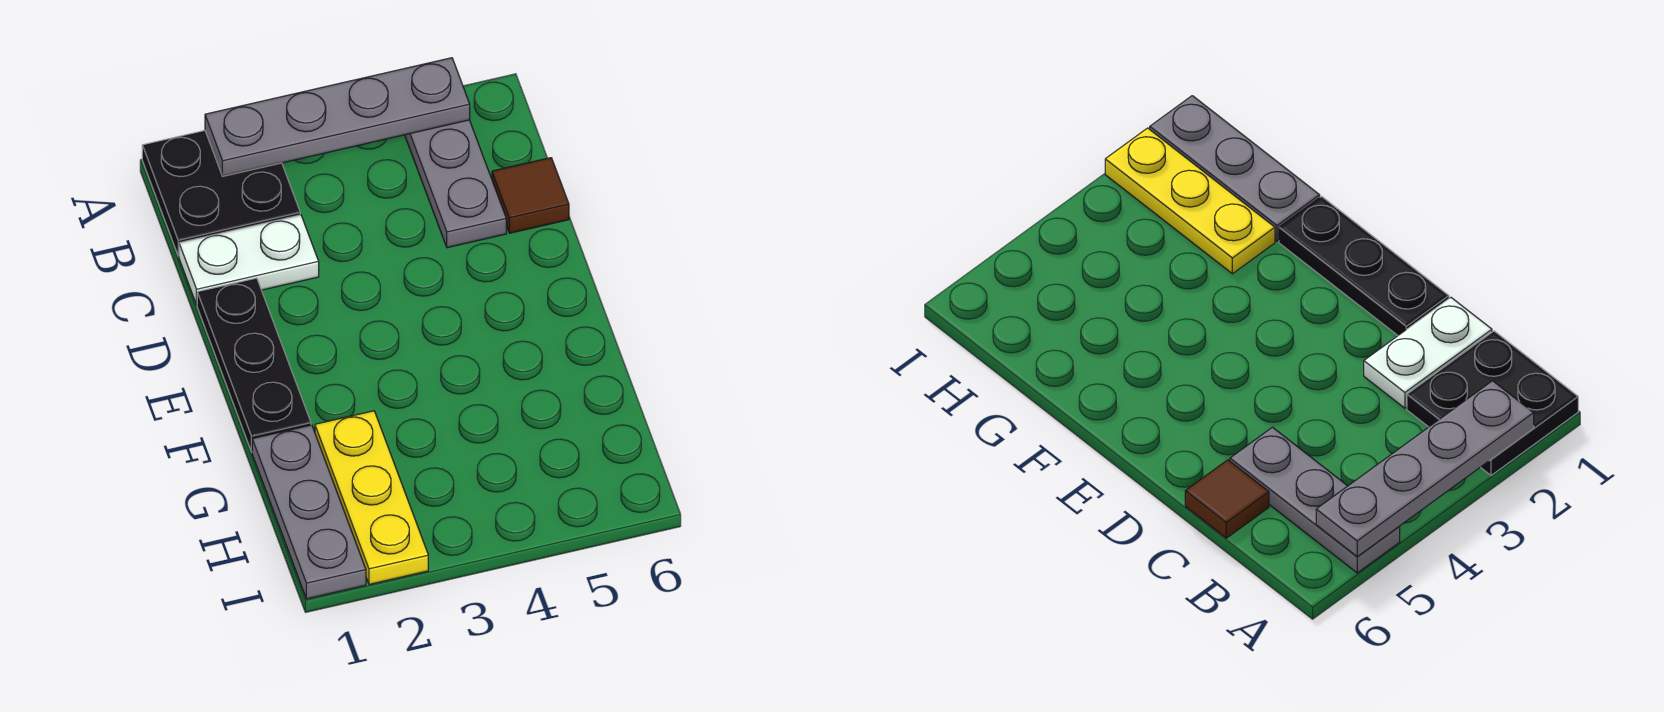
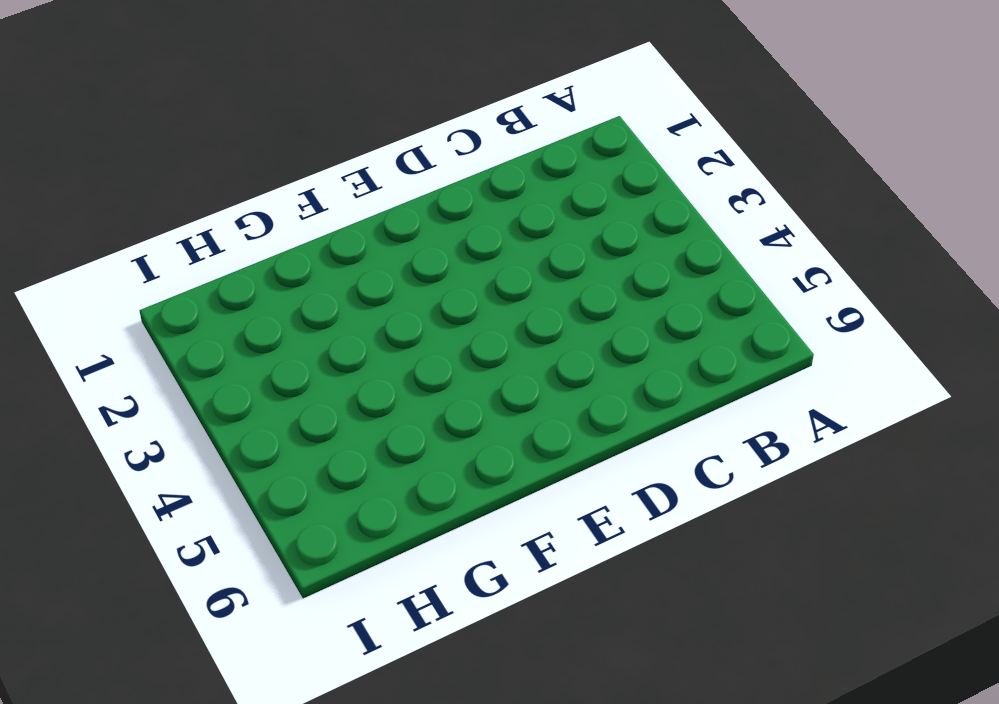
none -> black 2x2 plate [142,131,300,256]
none -> grey 1x3 plate [405,120,506,248]

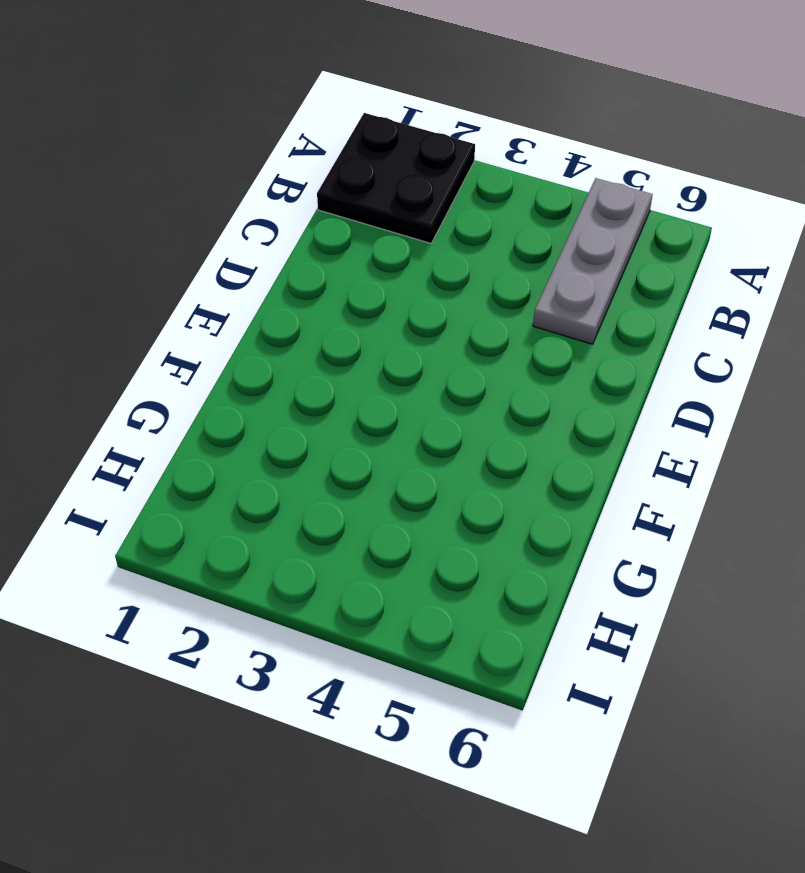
none -> white 1x2 plate [179,215,319,305]
none -> brown 1x1 tile [492,158,569,233]

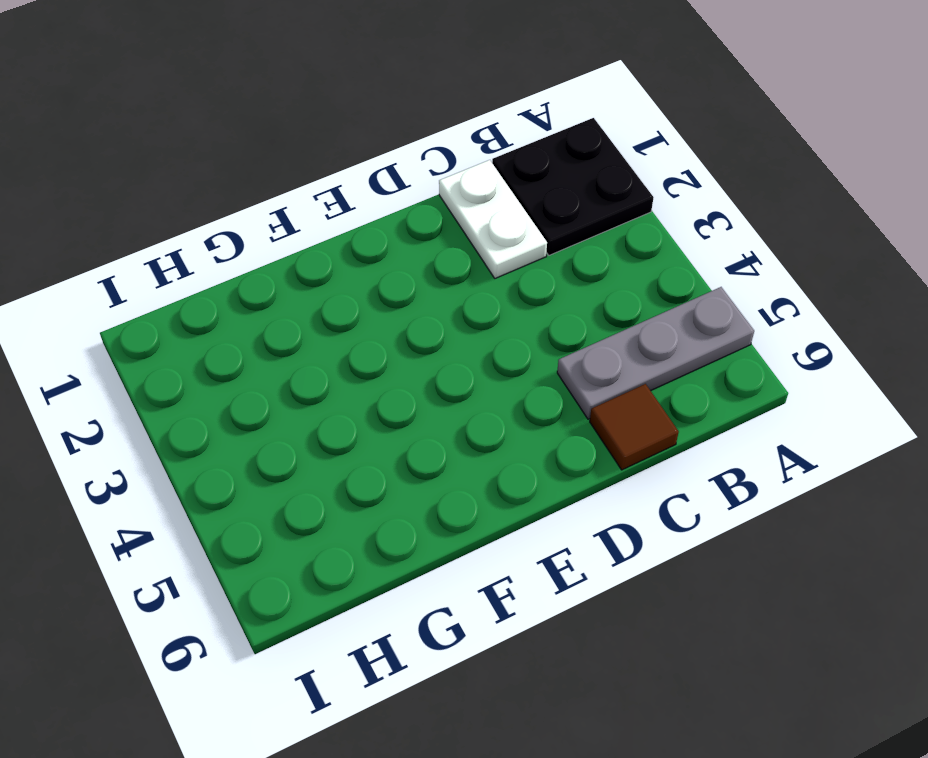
none -> black 1x3 plate [197,278,311,452]
none -> grey 1x3 plate [252,425,366,599]

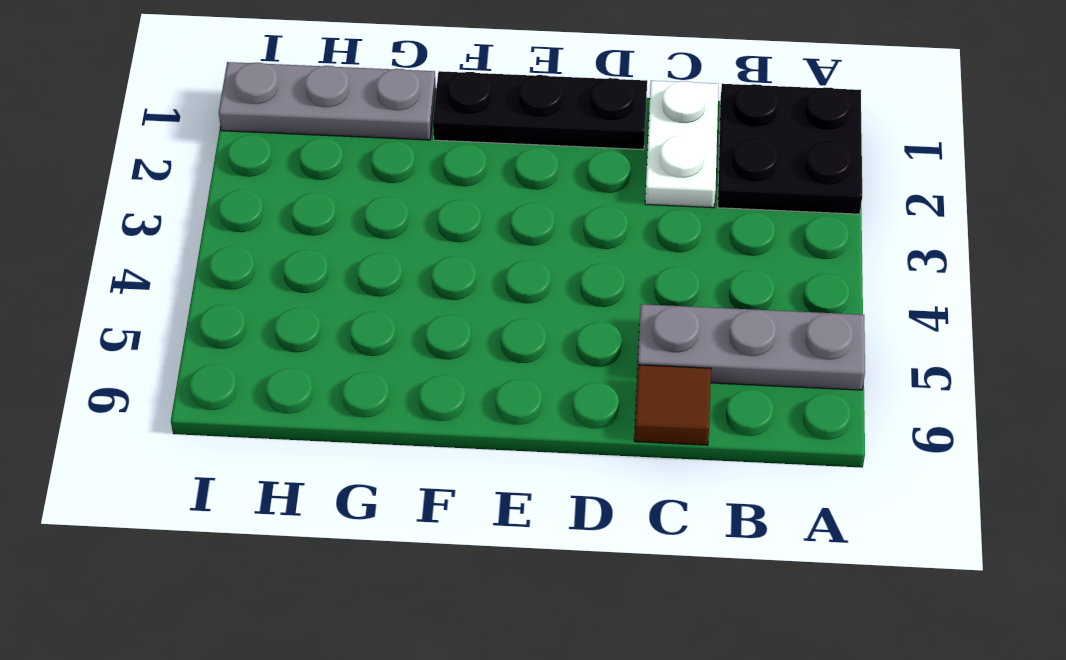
none -> yellow 1x3 plate [315,411,428,585]
none -> grey 1x4 plate [205,58,470,176]

